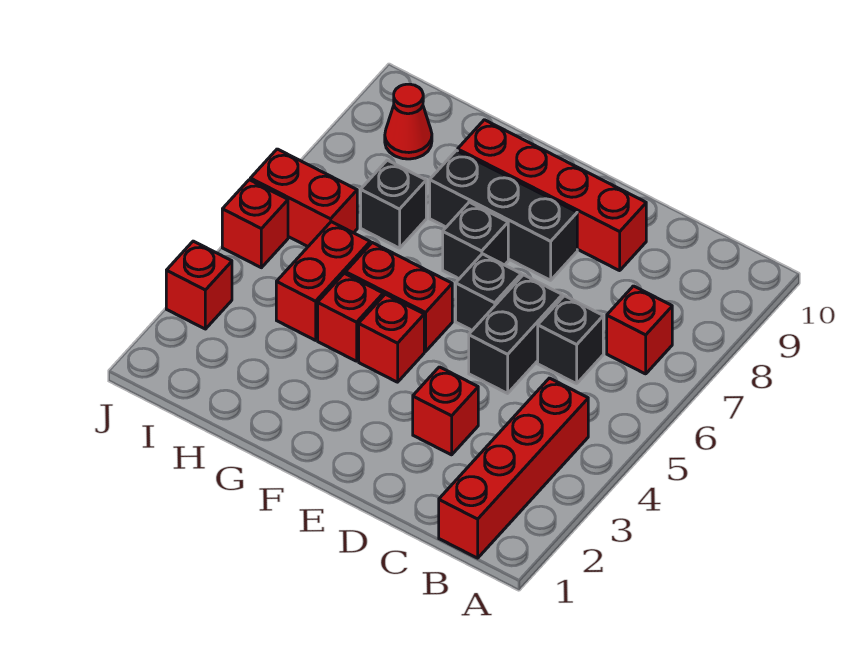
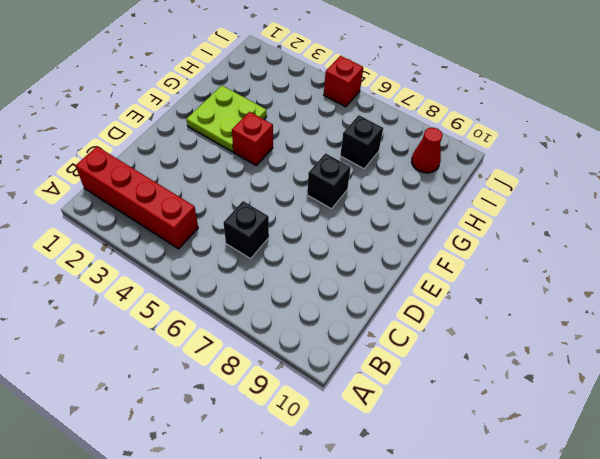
lime 2x2 plate [187,86,267,152] -> none
none -> red 1x1 brick [607,286,672,374]
none -> red 1x1 brick [413,367,478,455]
none -> black 1x2 brick [469,275,562,393]

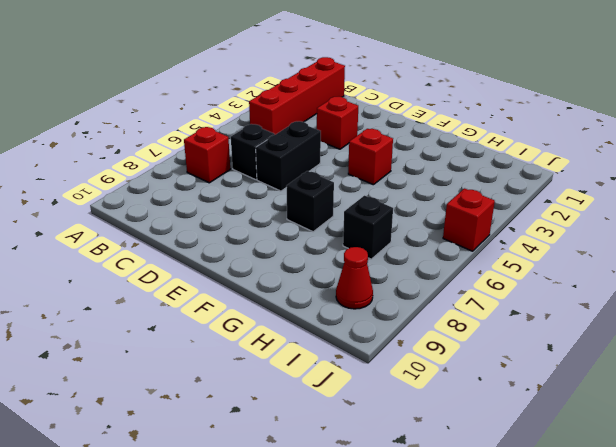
none -> red 1x4 brick [458,120,646,271]
none -> black 1x1 brick [456,254,521,330]
none -> black 1x3 brick [430,150,577,280]

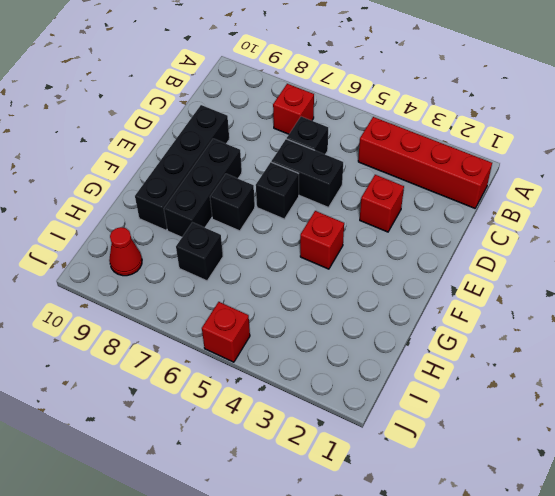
black 1x4 brick [135,105,229,230] -> red 1x4 brick [458,120,646,271]
none -> red 1x2 brick [346,243,452,352]
none -> red 1x1 brick [318,273,383,361]
none -> red 1x2 brick [276,222,370,340]

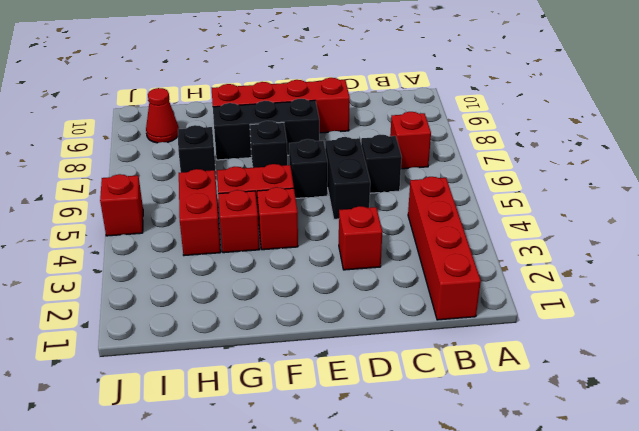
none -> red 1x2 brick [250,149,357,246]
none -> red 1x1 brick [166,241,232,329]

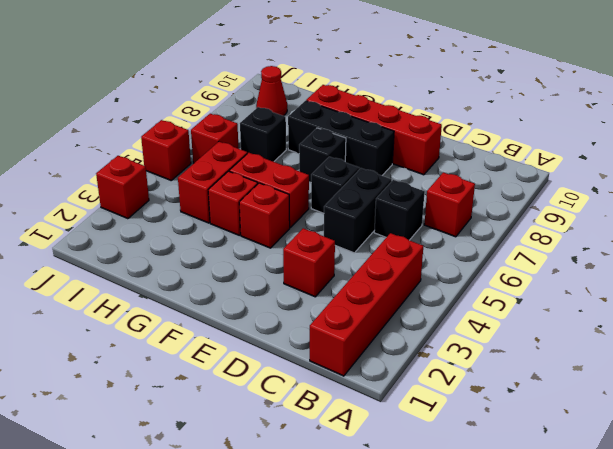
red 1x1 brick [191,114,239,163] -> red 1x2 brick [250,149,357,246]

